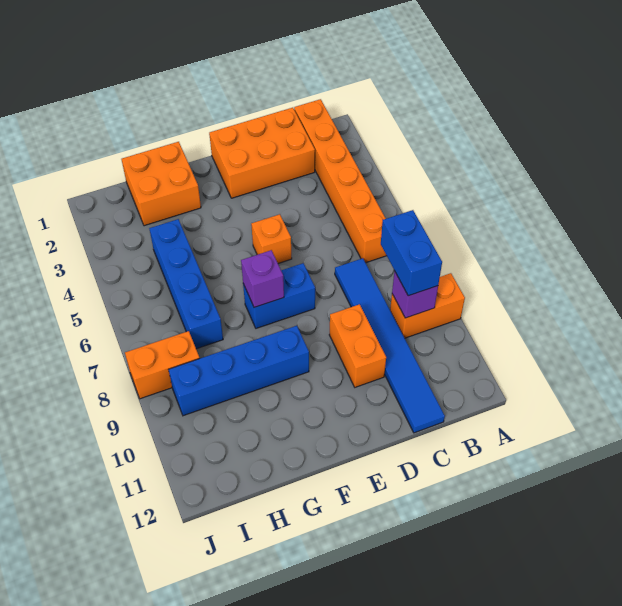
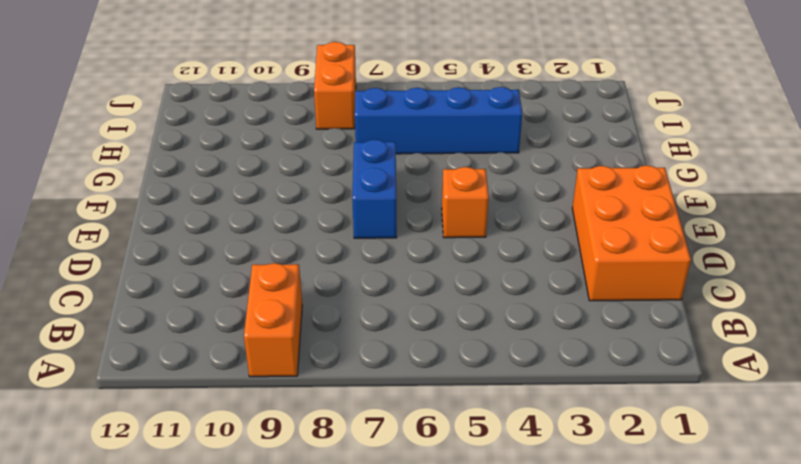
none -> orange 1x6 brick [294,99,387,263]
none -> blue 1x6 tile [335,258,445,433]
none -> orange 1x2 brick [329,304,386,387]

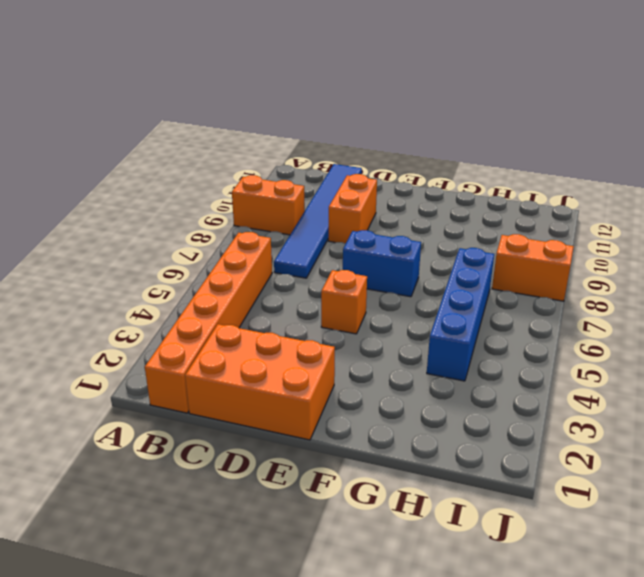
none -> blue 1x4 brick [169,326,309,416]
none -> orange 2x2 brick [121,142,201,226]
none -> purple 1x1 brick [392,271,438,318]

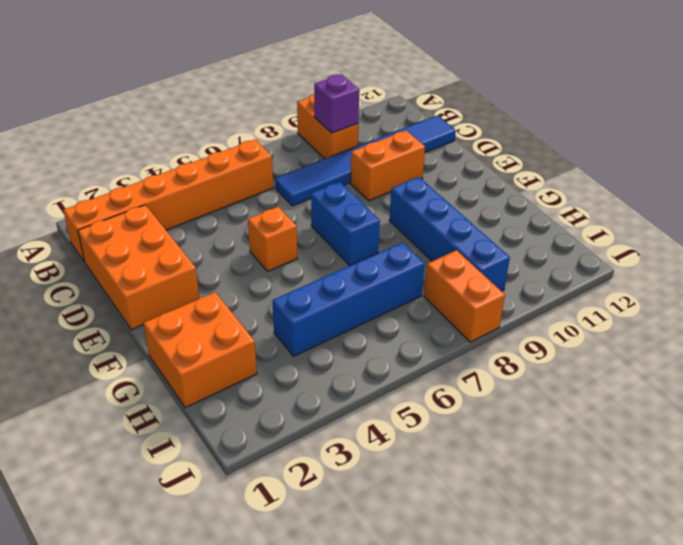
none -> purple 1x1 brick [241,250,284,308]
none -> blue 1x2 brick [381,210,442,296]

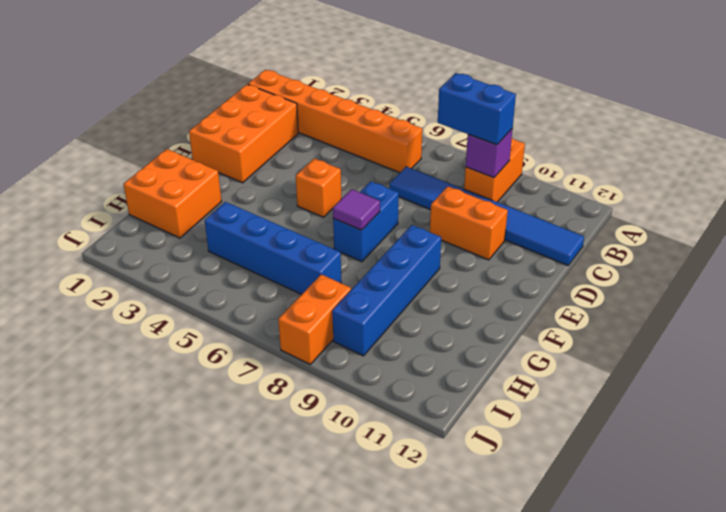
purple 1x1 tile [333,189,380,230] -> purple 1x1 brick [241,250,284,308]

